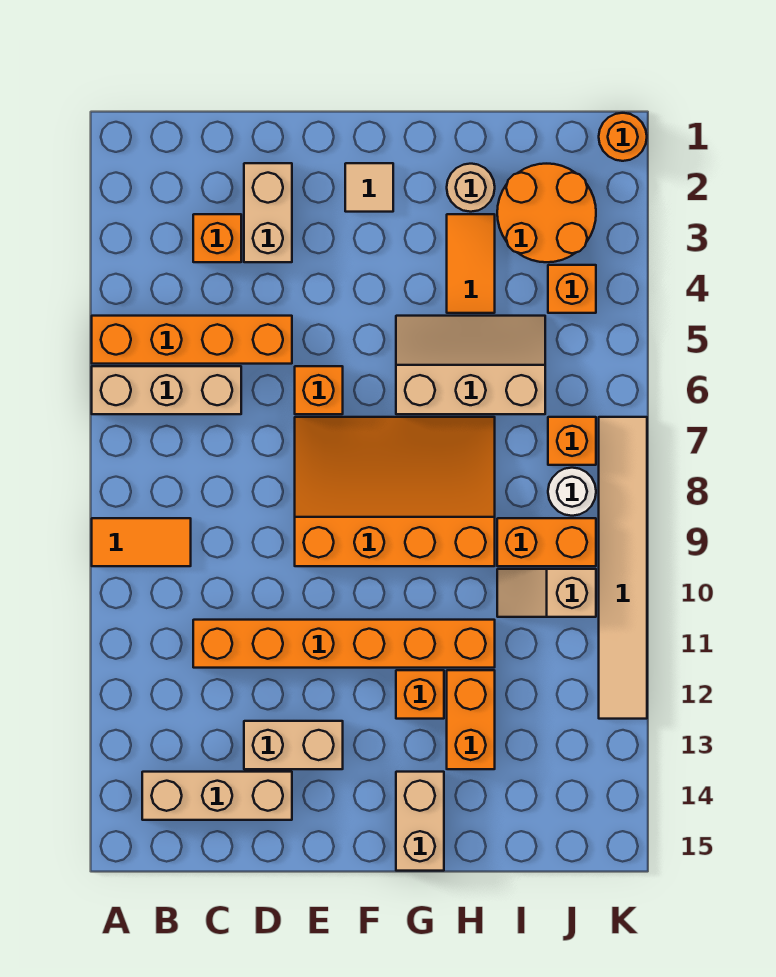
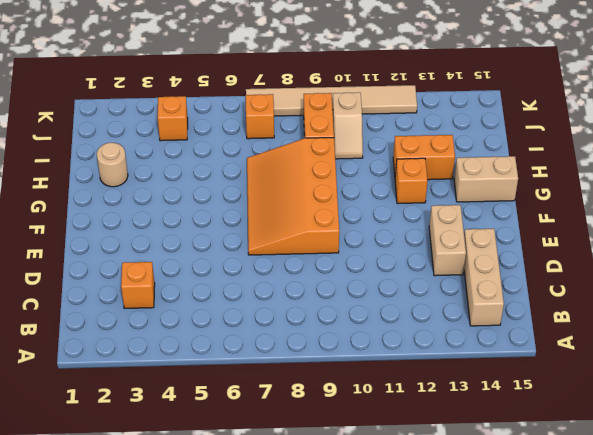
none -> orange 1x4 brick [92,316,292,364]
none -> tan 1x3 brick [92,366,241,414]
none -> orange 1x2 tile [92,518,191,566]

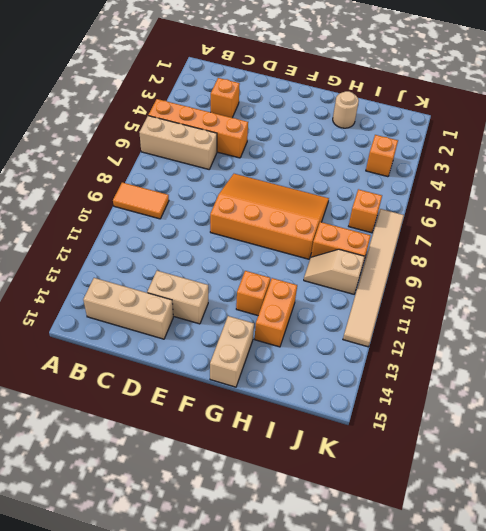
none -> orange 1x6 brick [193,620,495,668]
none -> tan 1x2 brick [244,163,292,262]
none -> orange 1x1 brick [295,366,343,414]

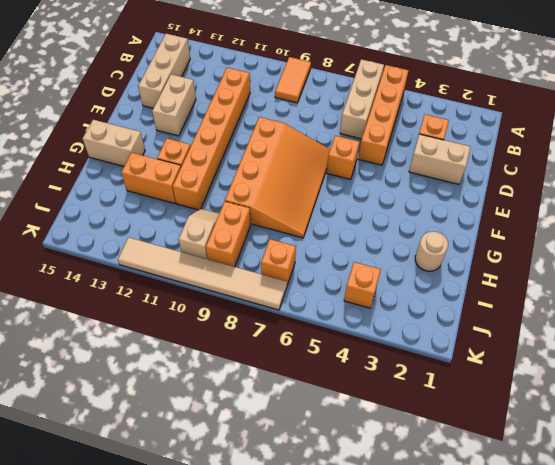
none -> tan 1x1 tile [345,163,393,212]
none -> tan 2x3 slope [396,316,545,414]
none -> orange 1x2 tile [447,214,495,313]

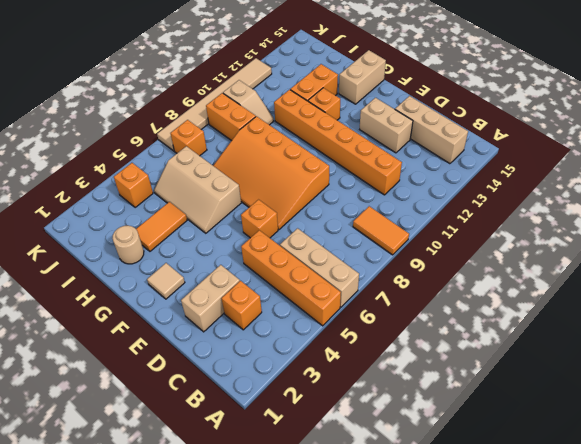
none -> orange 2x2 round brick [497,164,596,262]
none -> white 1x1 round brick [548,468,596,516]
none -> orange 1x1 round brick [599,113,647,161]

